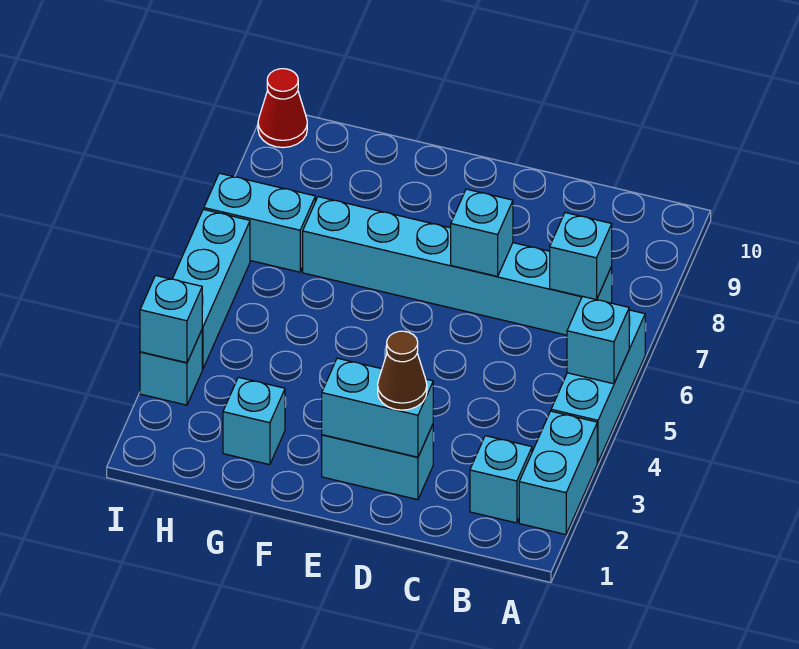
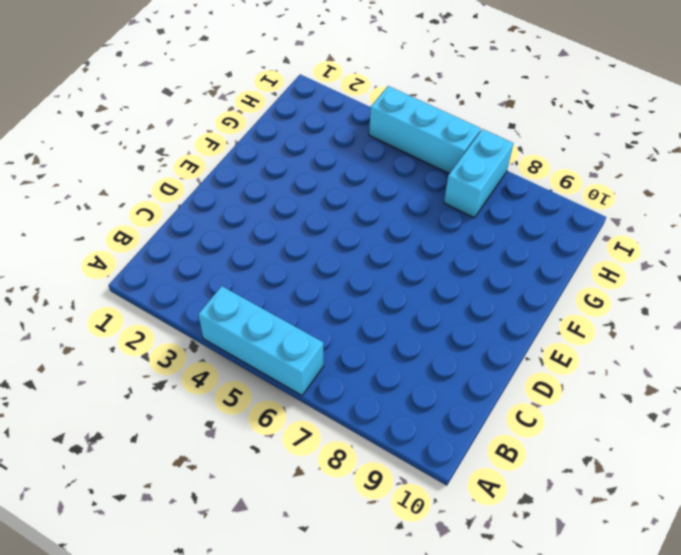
none -> cyan 1x2 brick [519,411,597,535]
none -> cyan 1x1 brick [470,436,532,523]
none -> cyan 1x6 brick [303,197,612,335]

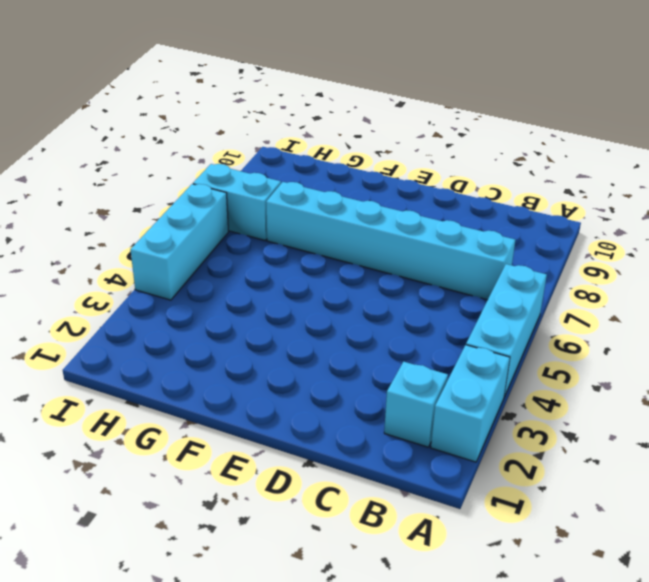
none -> cyan 1x2 brick [322,425,433,500]
none -> cyan 1x1 brick [223,377,285,465]
none -> cyan 1x1 brick [140,330,202,405]

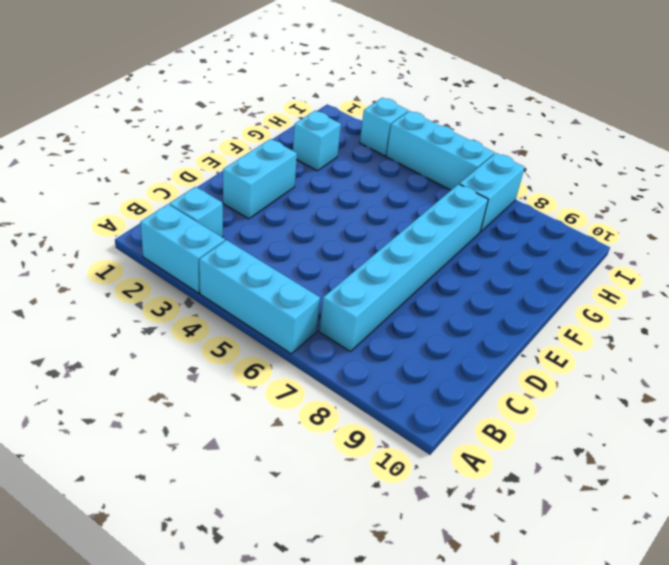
none -> red 1x1 cone [258,69,307,148]
none -> cyan 1x1 brick [567,296,629,384]
none -> cyan 1x1 brick [550,213,612,300]

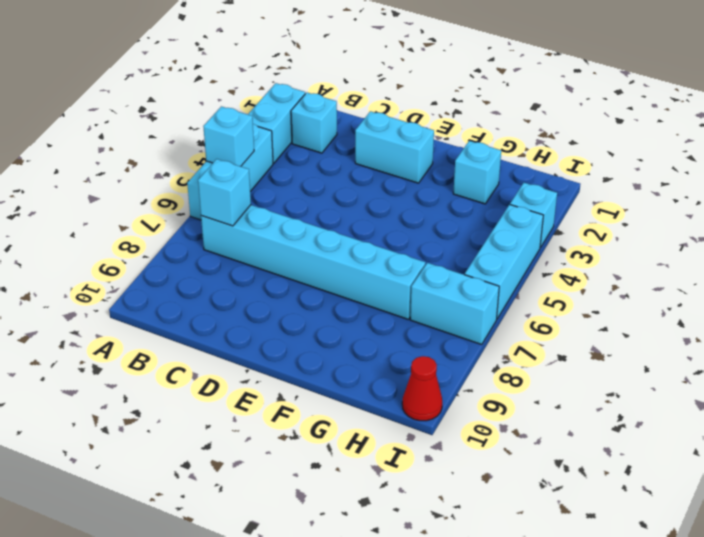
none -> cyan 1x2 brick [322,358,433,457]
none -> cyan 1x1 brick [451,189,513,276]
none -> cyan 1x1 brick [140,275,202,363]

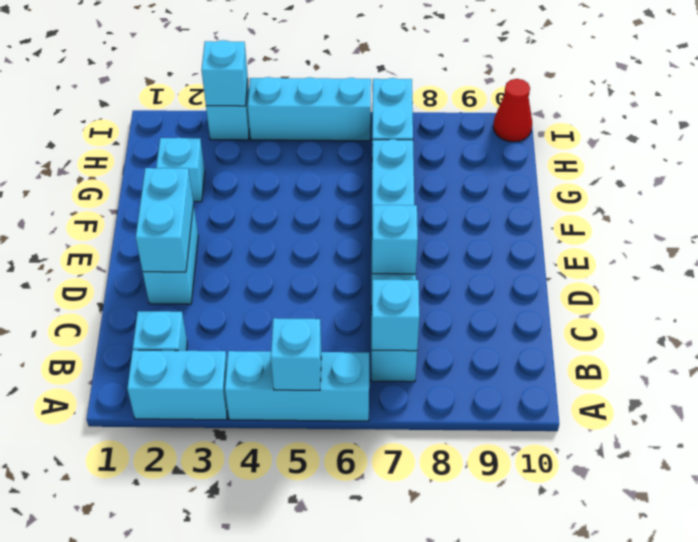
none -> brown 1x1 cone [378,331,427,410]

